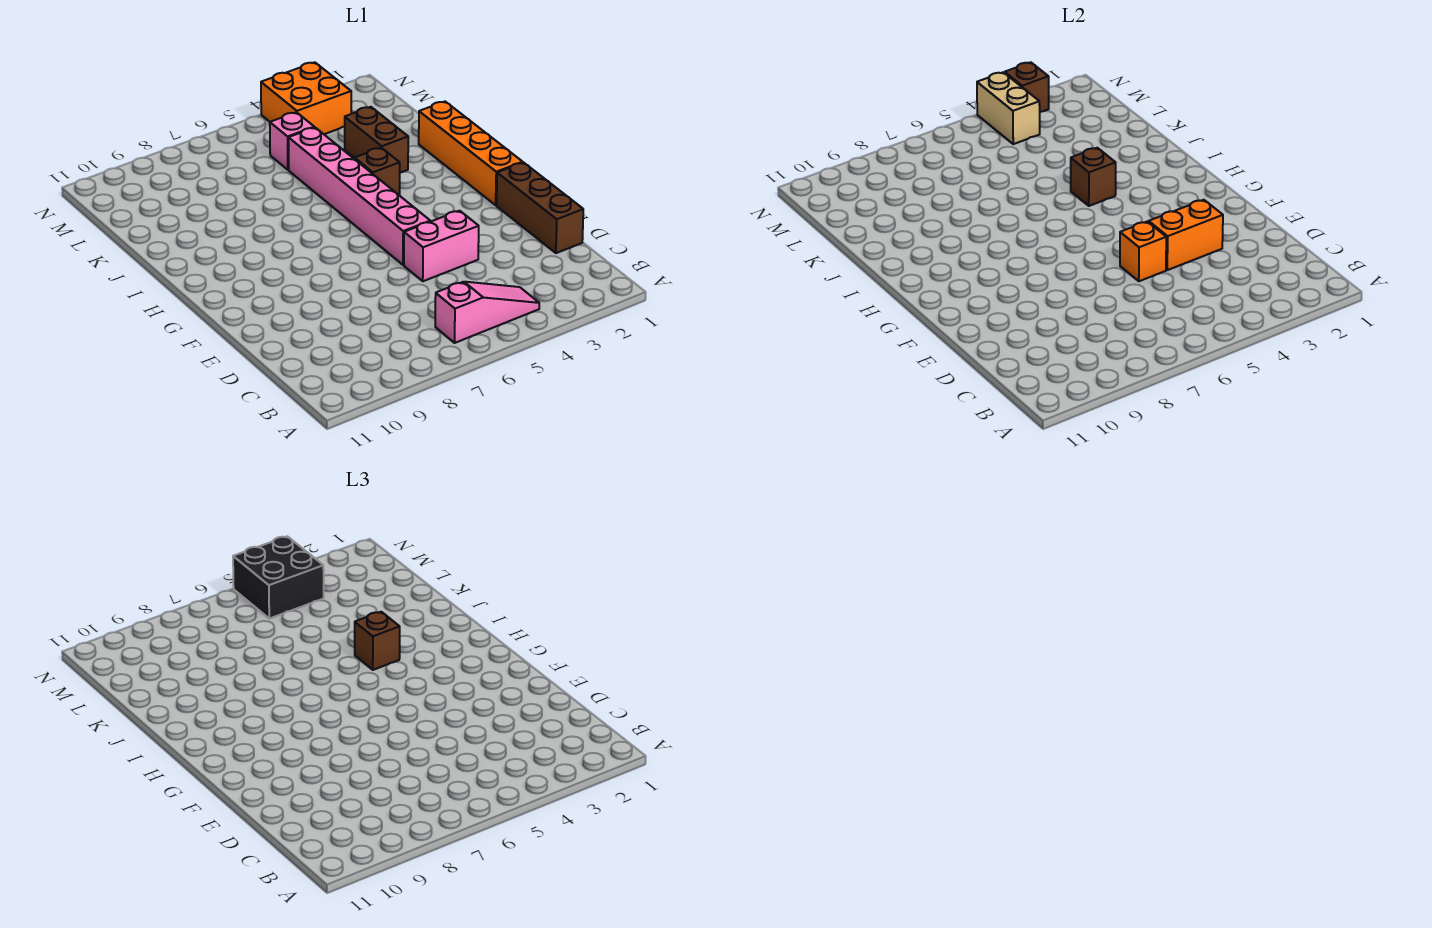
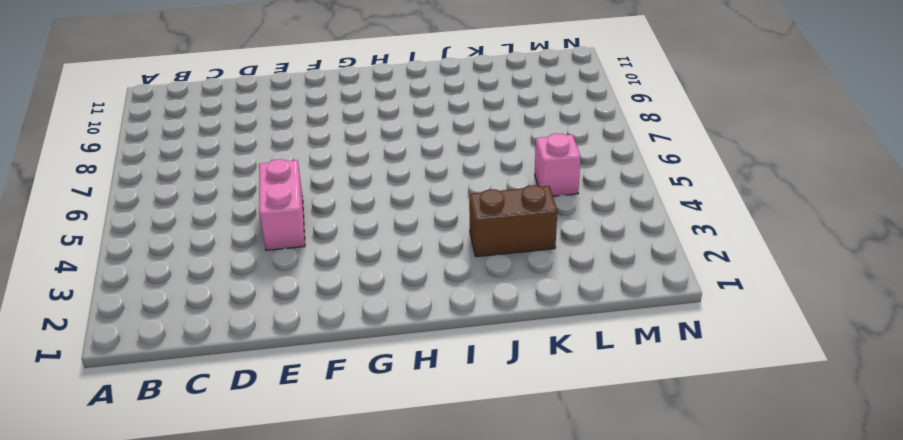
none -> pink 1x3 slope [435,282,539,343]
none -> brown 1x3 brick [497,163,583,253]
none -> pink 1x6 brick [288,128,430,265]

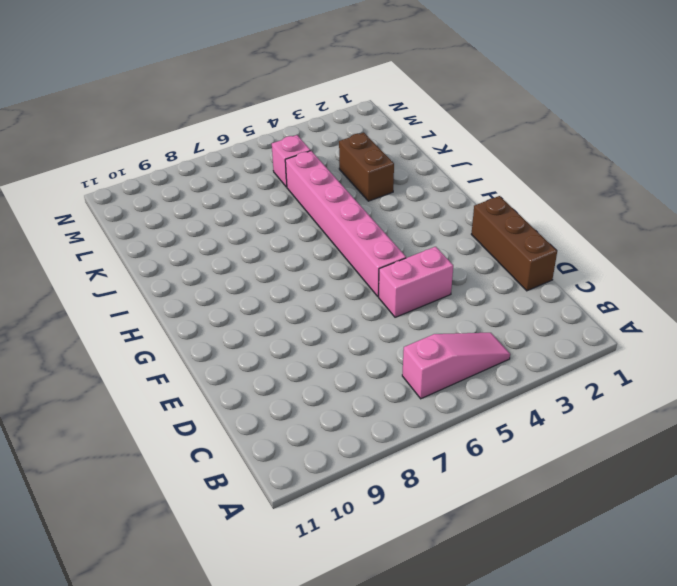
none -> orange 1x4 brick [419,102,523,205]
none -> brown 1x1 brick [355,148,400,195]
none -> orange 2x2 brick [261,62,351,134]

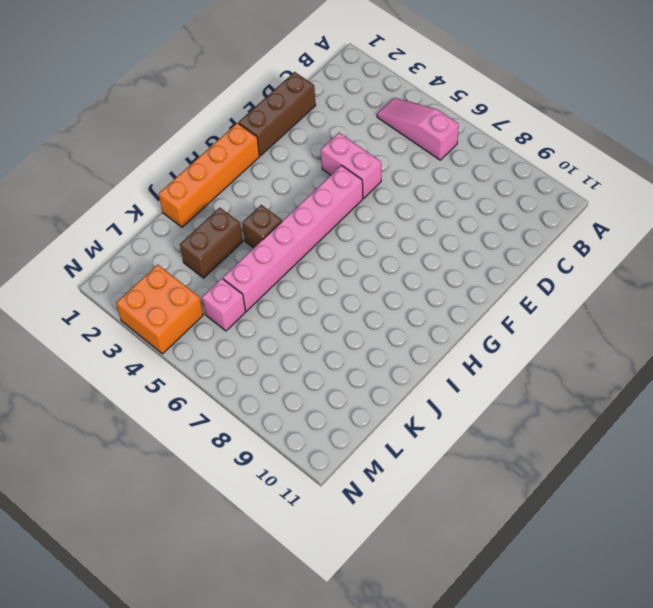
none -> orange 1x2 brick [1149,200,1223,270]
none -> orange 1x1 brick [1120,222,1166,281]
none -> brown 1x1 brick [1071,148,1116,206]

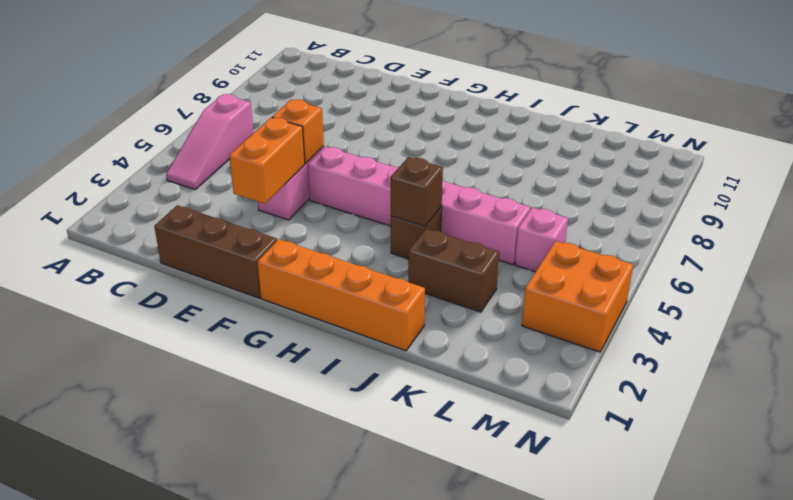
none -> tan 1x2 brick [977,72,1040,144]
none -> brown 1x1 brick [1005,62,1049,112]
none -> brown 1x1 brick [355,612,400,670]

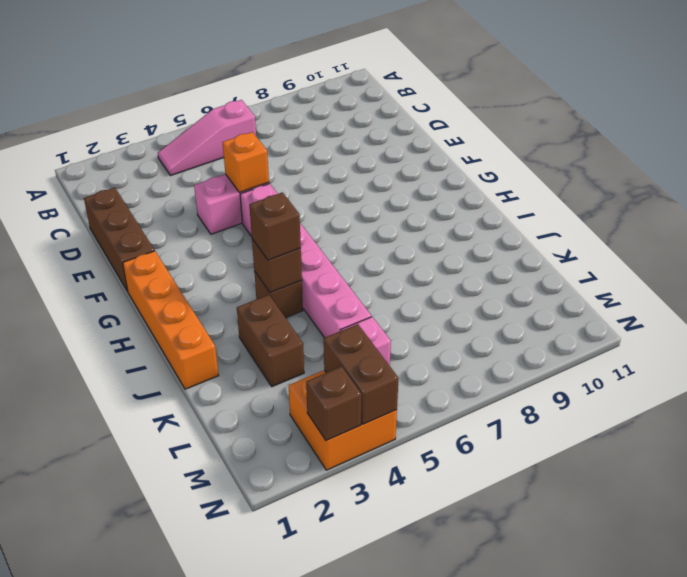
brown 1x2 brick [324,324,399,424] -> tan 1x2 brick [977,72,1040,144]
none -> orange 1x2 brick [1149,200,1223,270]
none -> black 2x2 brick [233,536,324,619]

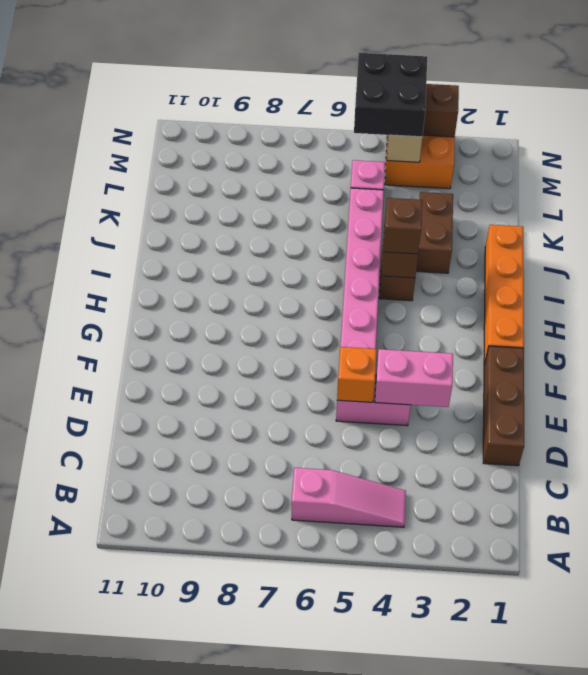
pink 1x2 brick [375,349,453,407] -> orange 1x2 brick [1149,200,1223,270]

